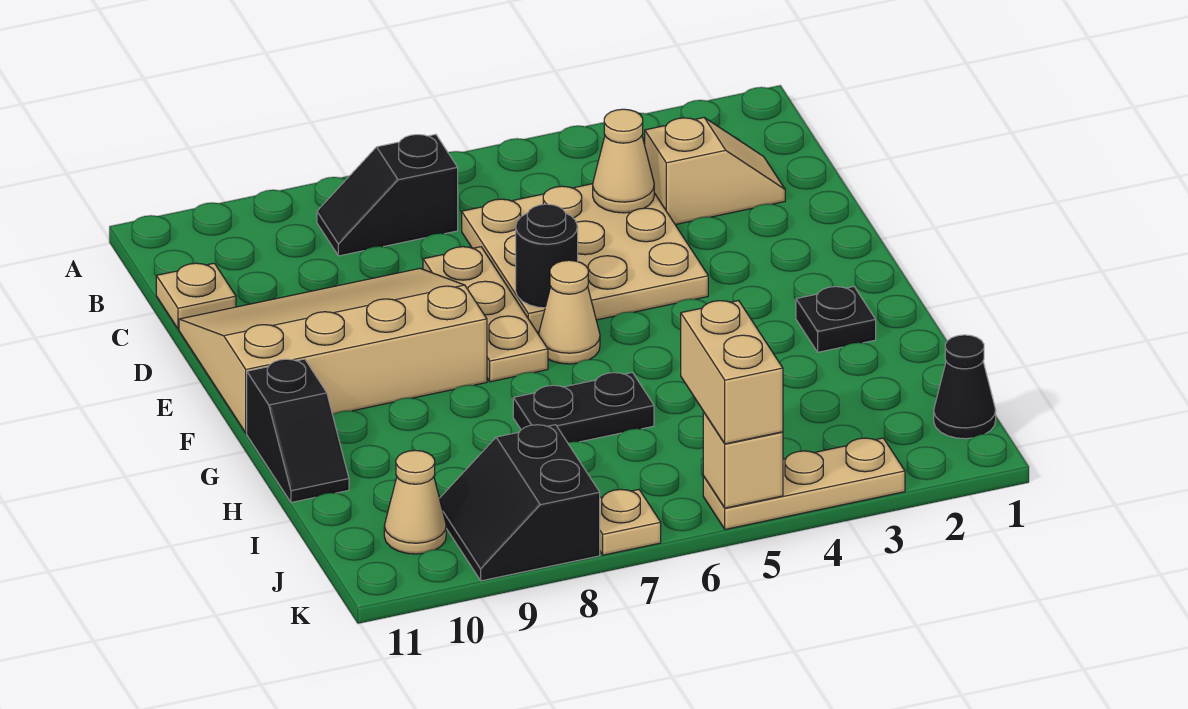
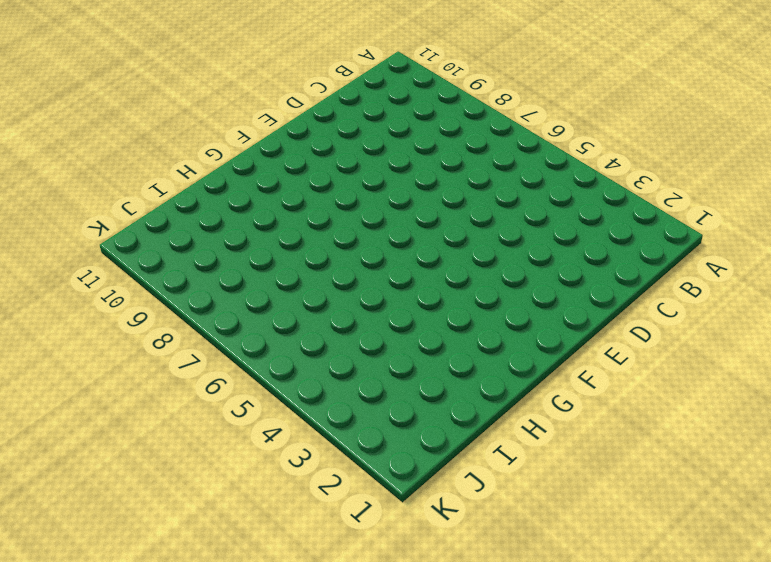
none -> black 1x2 slope [317,134,458,256]
none -> tan 1x2 slope [645,118,785,225]
none -> tan 3x3 plate [462,184,708,332]

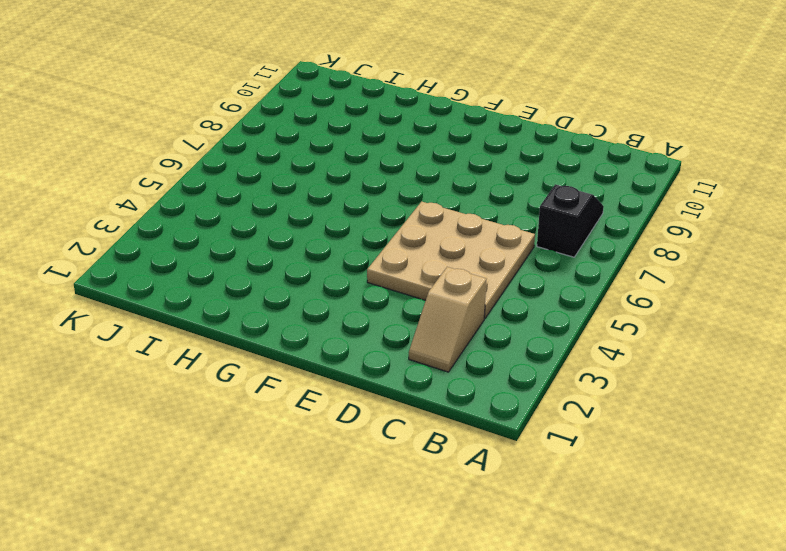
none -> tan 1x1 plate [156,263,236,329]
none -> tan 1x3 plate [423,247,548,382]
none -> tan 3x4 slope [179,268,487,433]

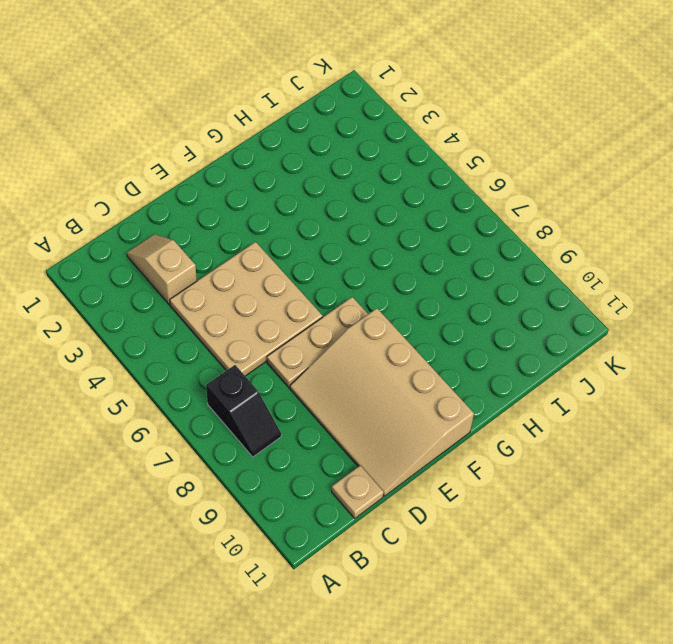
none -> tan 1x1 cone [539,260,600,364]
none -> black 1x1 plate [796,287,876,352]
none -> black 1x2 slope [247,359,349,502]

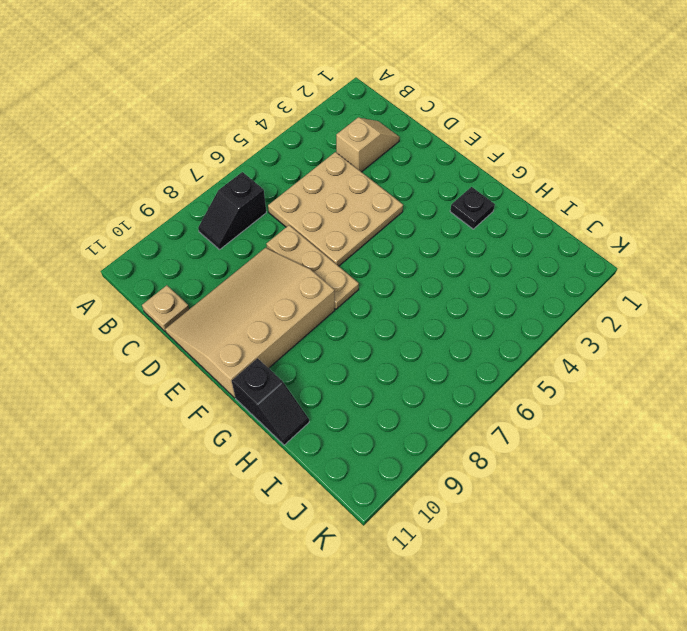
none -> tan 1x1 cone [539,260,600,364]
none -> black 1x2 plate [513,373,654,443]
none -> black 1x1 cone [934,335,996,439]

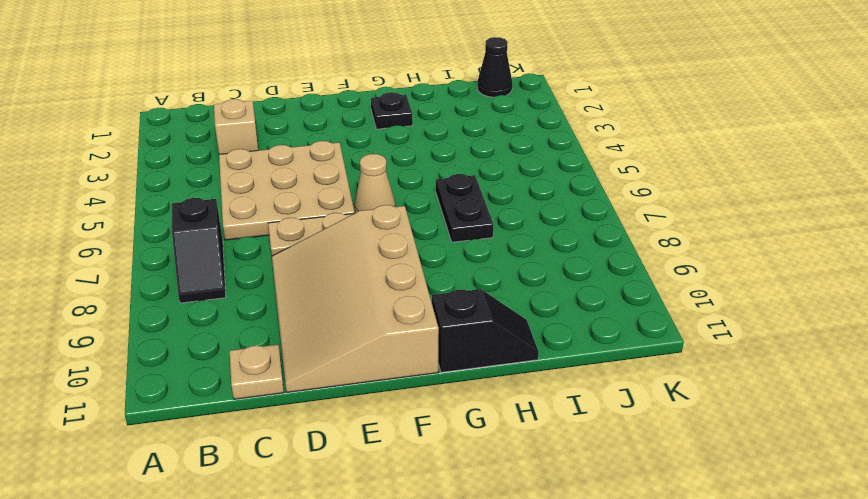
none -> black 2x2 slope [440,425,600,581]
none -> tan 1x1 cone [384,450,446,554]
none -> tan 1x3 plate [703,438,905,529]

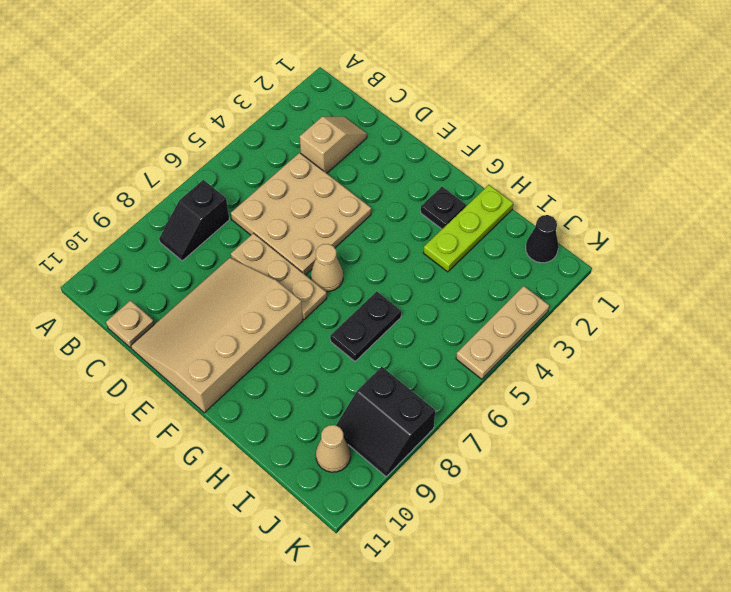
lime 1x3 plate [423,185,513,272] -> none
none -> black 1x2 slope [247,359,349,502]
none -> tan 1x1 plate [600,489,661,555]
none -> tan 1x1 cone [593,109,654,213]

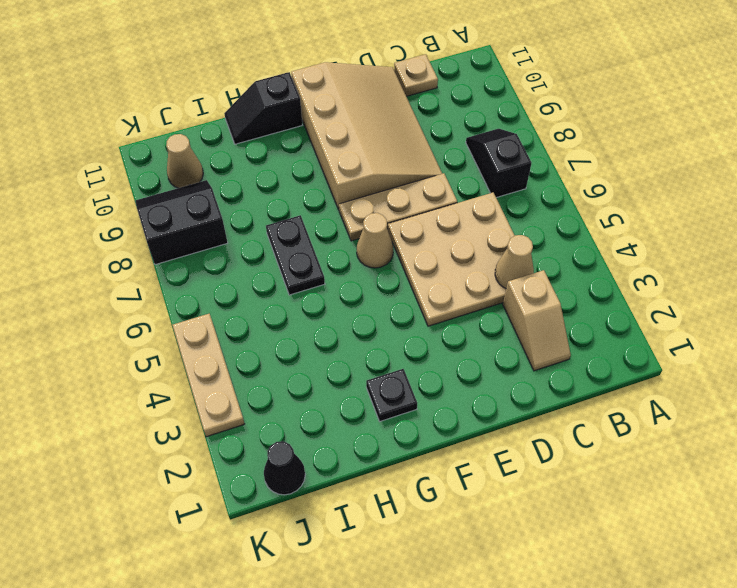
none -> tan 1x1 plate [600,489,661,555]
none -> black 1x1 round brick [516,204,578,308]
none -> tan 1x1 brick [703,412,783,508]

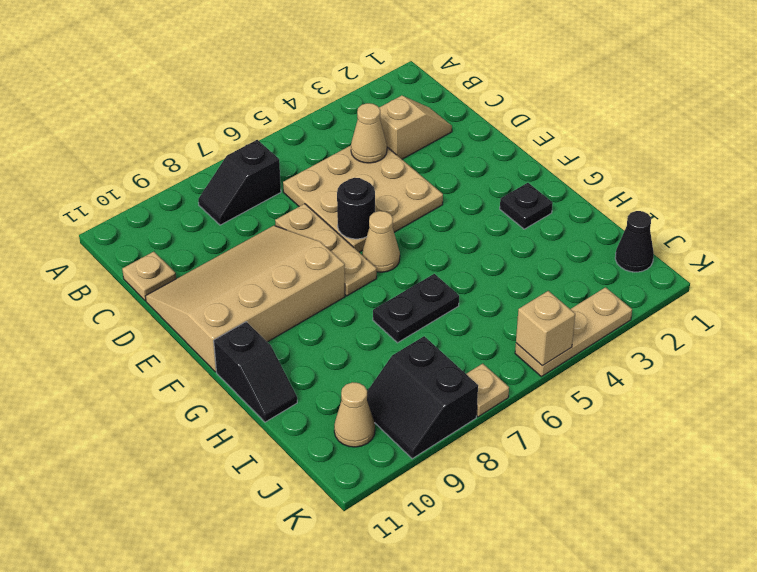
none -> tan 1x2 brick [681,300,783,444]

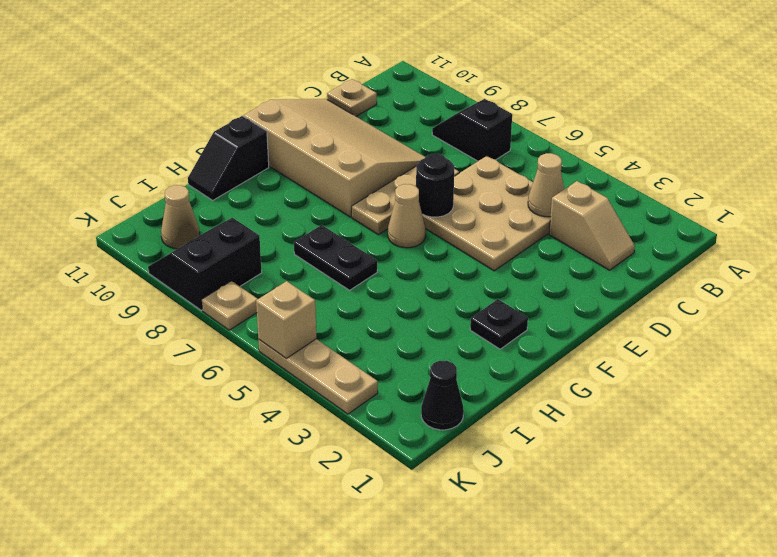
none -> tan 1x2 brick [681,300,783,444]

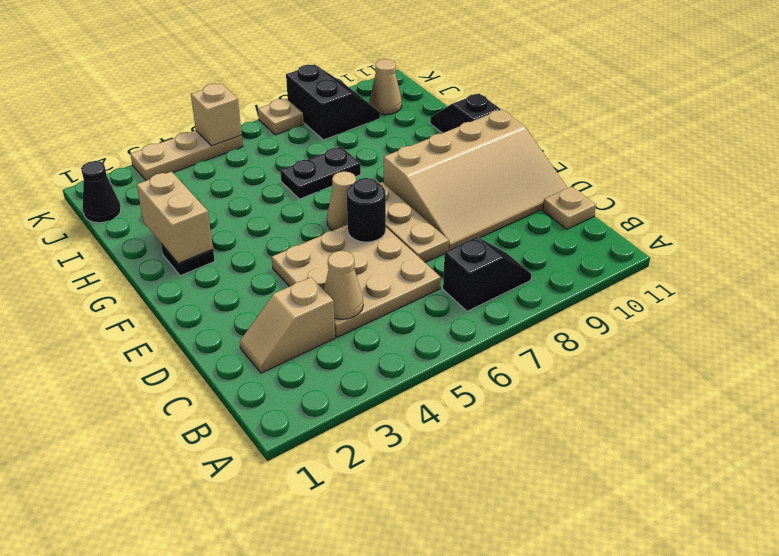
tan 1x2 brick [137,172,213,263] -> tan 1x2 brick moved to [681,300,783,444]

